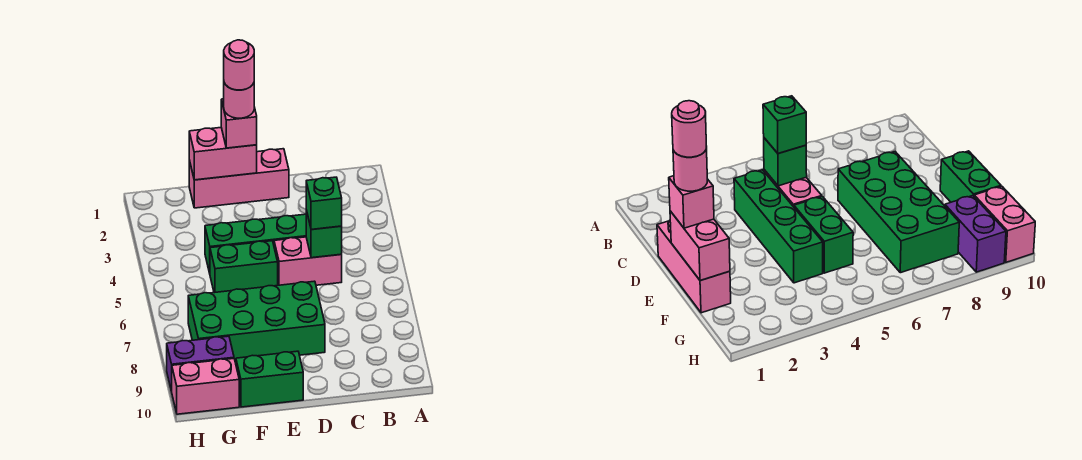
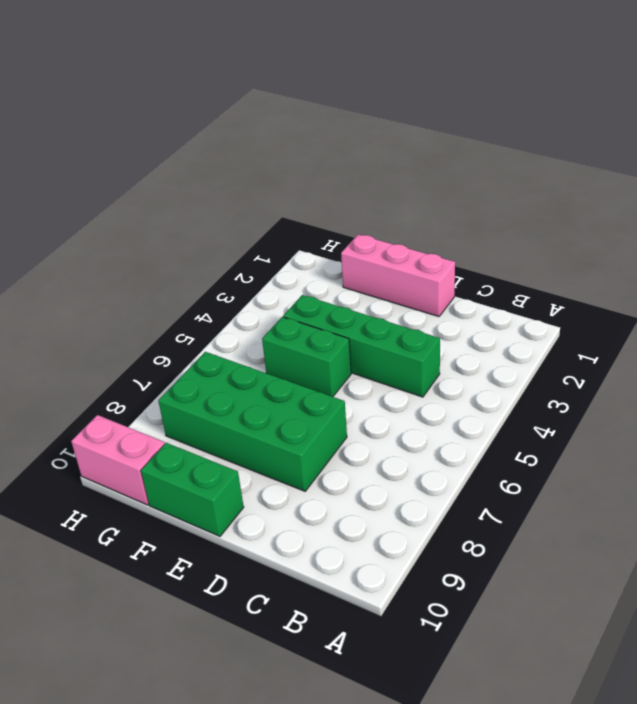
none -> pink 1x2 brick [274,237,342,285]
none -> purple 1x2 brick [167,336,234,392]
none -> green 1x1 brick [306,210,342,258]

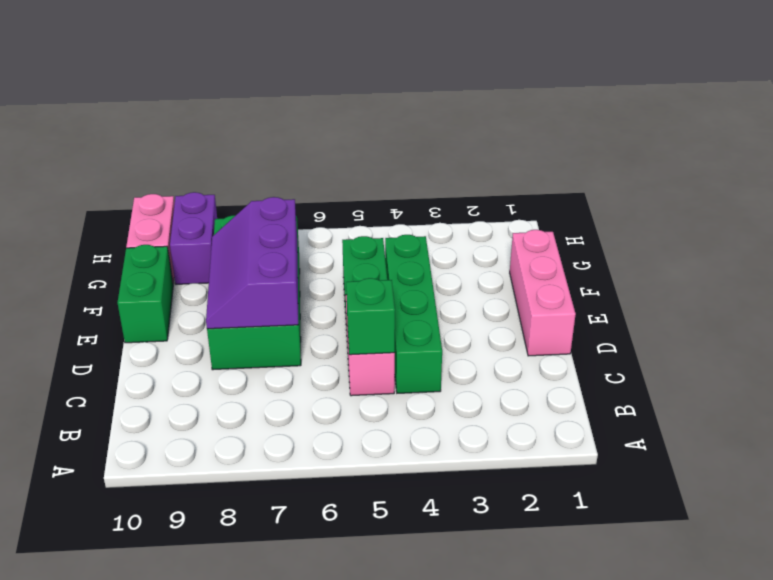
purple 2x3 slope [206,197,298,329] -> none
none -> pink 1x2 brick [189,128,257,180]
none -> green 1x1 brick [306,177,342,230]
none -> pink 1x1 brick [221,99,257,148]

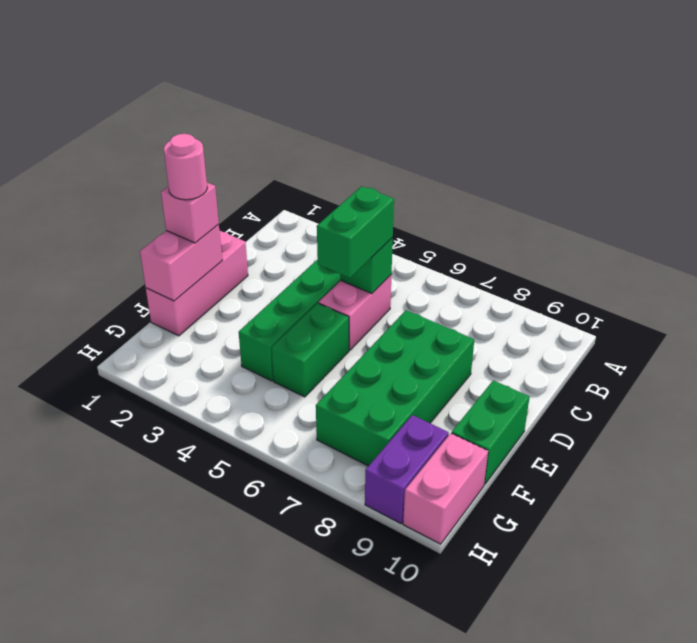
green 1x2 brick [317,186,394,278] -> green 1x1 brick [306,177,342,230]
none -> pink 1x1 round brick [224,40,254,90]

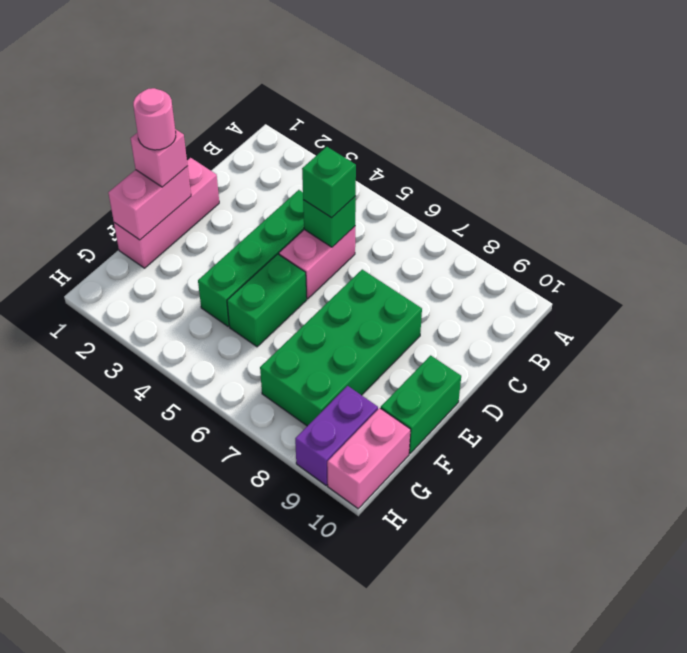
none -> pink 1x1 round brick [224,40,254,90]

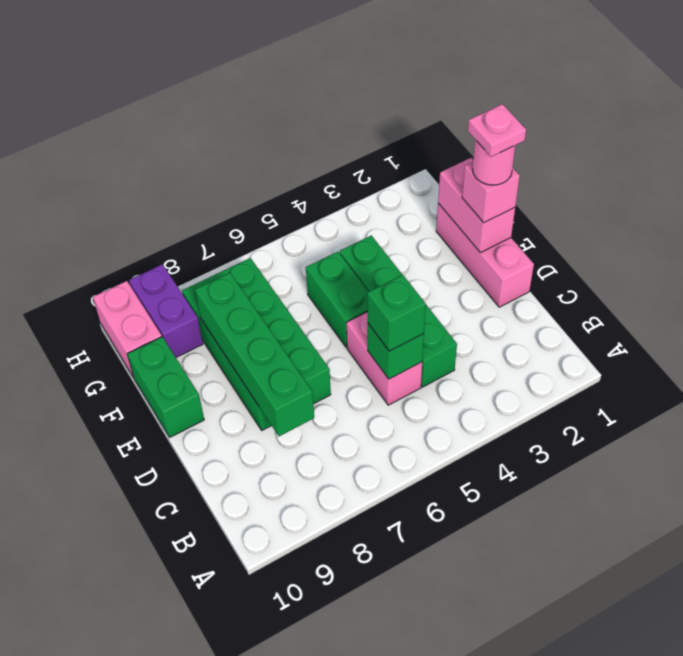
green 1x4 brick [195,273,314,436] -> none
pink 1x1 plate [468,104,526,157] -> pink 1x1 round brick [224,40,254,90]

